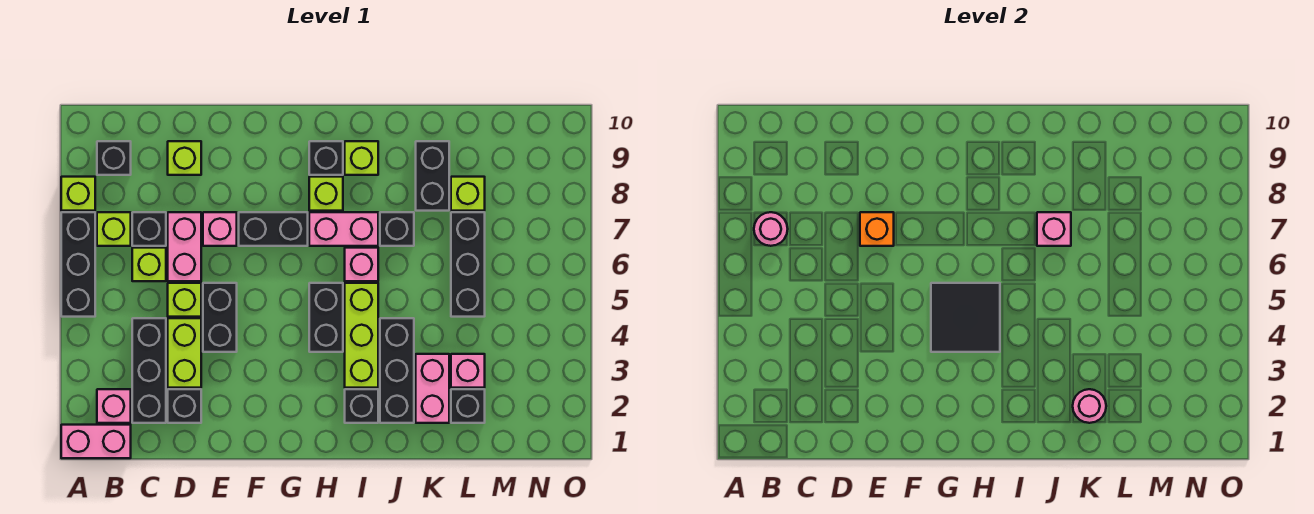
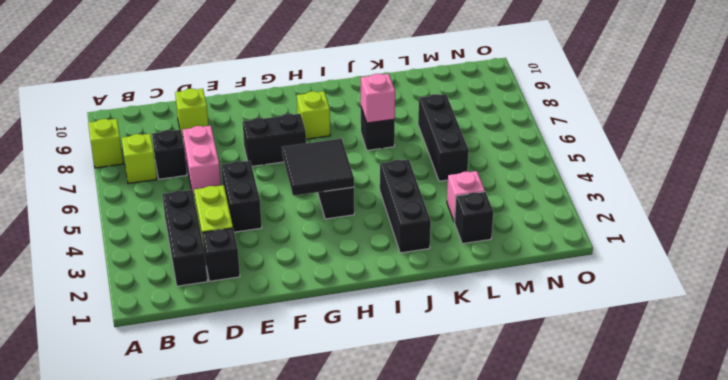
none -> pink 1x2 brick [61,425,131,458]
none -> black 1x3 brick [61,212,95,317]
none -> pink 1x1 brick [97,389,131,423]
none -> black 1x1 brick [97,141,131,175]

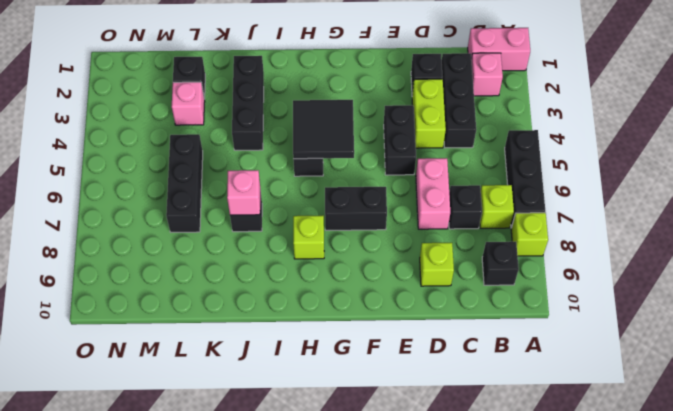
none -> lime 1x1 brick [132,248,166,281]
none -> lime 1x1 brick [168,283,201,317]
none -> pink 1x1 brick [203,212,237,246]
none -> pink 1x2 brick [309,212,378,246]

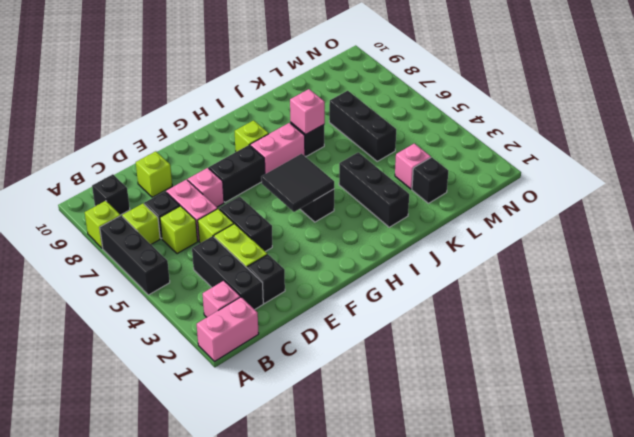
none -> black 1x1 brick [309,141,343,175]
none -> black 1x1 brick [345,389,378,423]
none -> lime 1x3 brick [345,283,378,388]
none -> pink 1x1 brick [345,248,378,281]

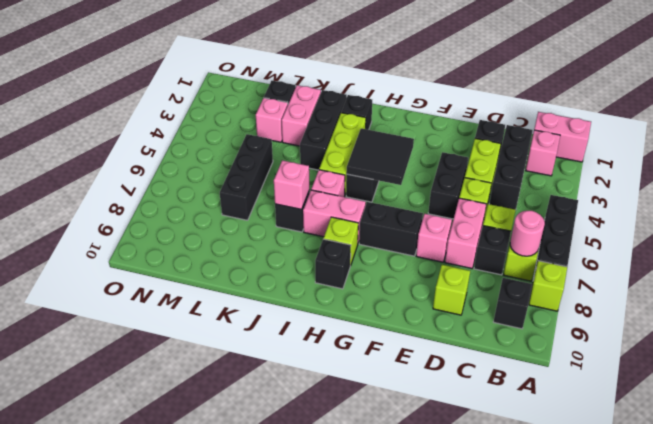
none -> lime 1x1 brick [345,141,378,175]
none -> black 1x2 brick [416,141,449,211]
none -> lime 1x1 brick [451,177,485,211]
none -> orange 1x1 brick [860,212,894,246]

